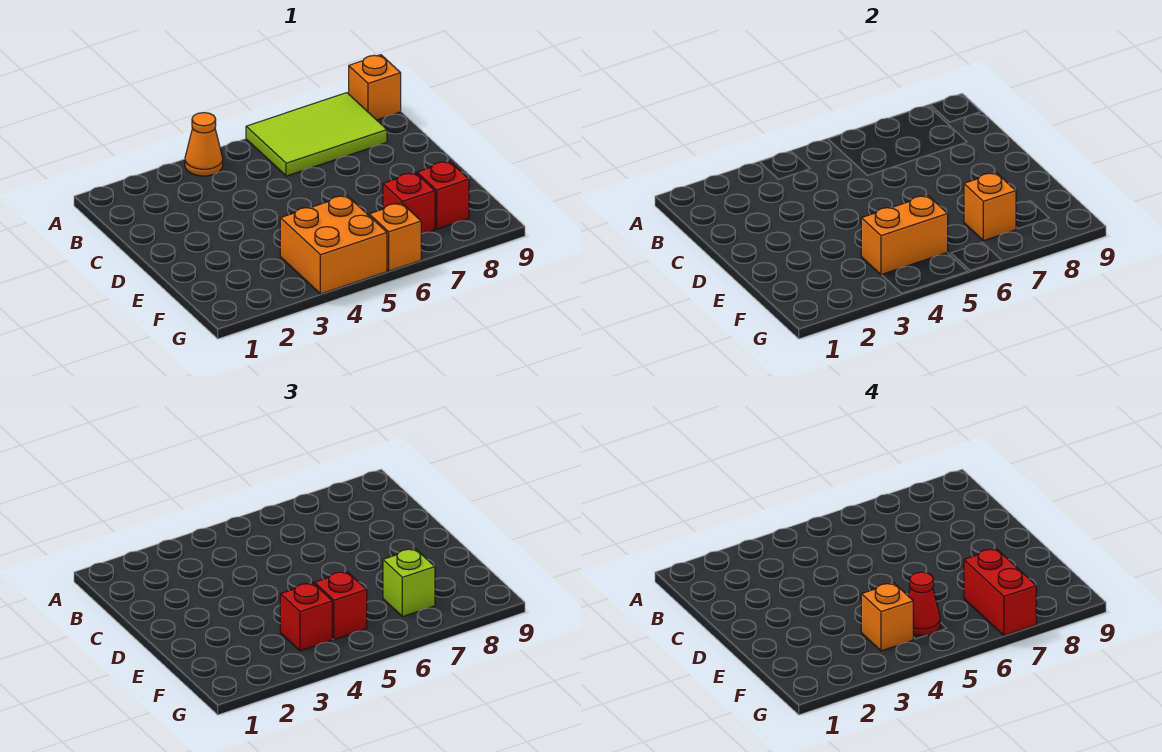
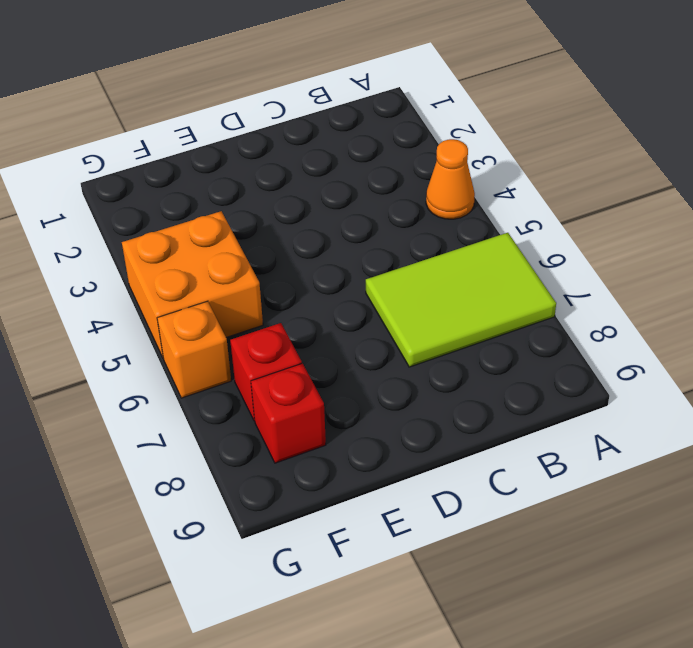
lime 2x3 tile [366,233,556,367] -> lime 2x3 tile turned to [246,93,387,176]
none -> orange 1x1 brick [349,55,401,120]
none -> orange 1x2 brick [861,196,948,275]
none -> orange 1x1 brick [964,173,1016,241]

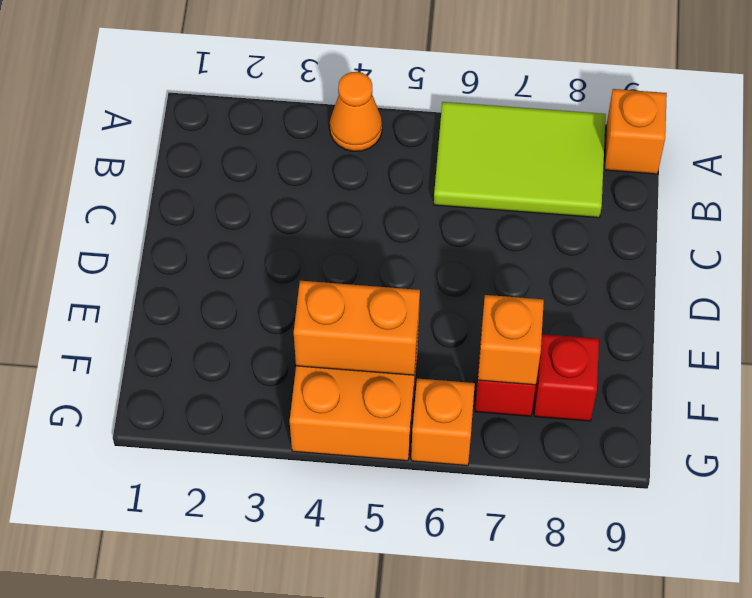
none -> red 1x1 brick [280,583,333,651]
none -> red 1x1 brick [315,572,367,640]
none -> lime 1x1 brick [383,549,435,617]

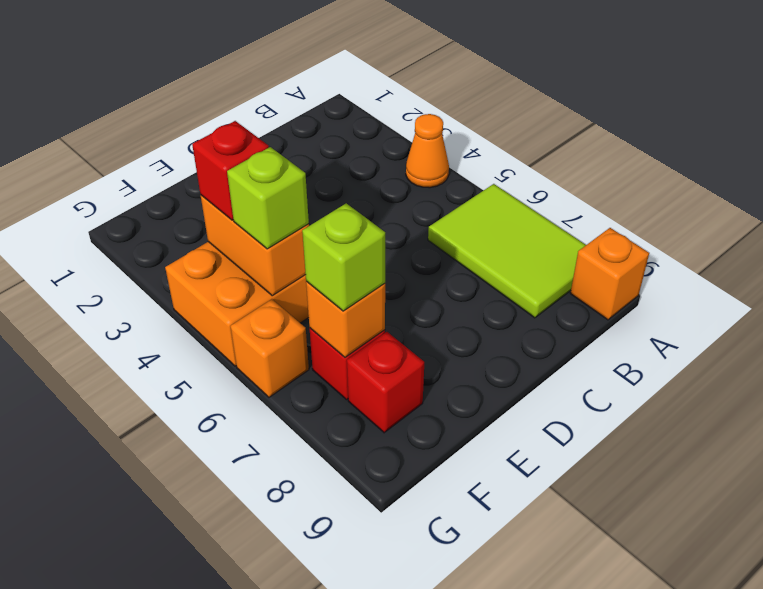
lime 1x1 brick [227,147,309,249] -> red 1x1 brick [315,572,367,640]
none -> orange 1x1 brick [861,583,914,651]
none -> red 1x1 cone [908,572,940,635]
none -> red 1x2 brick [964,549,1036,636]

